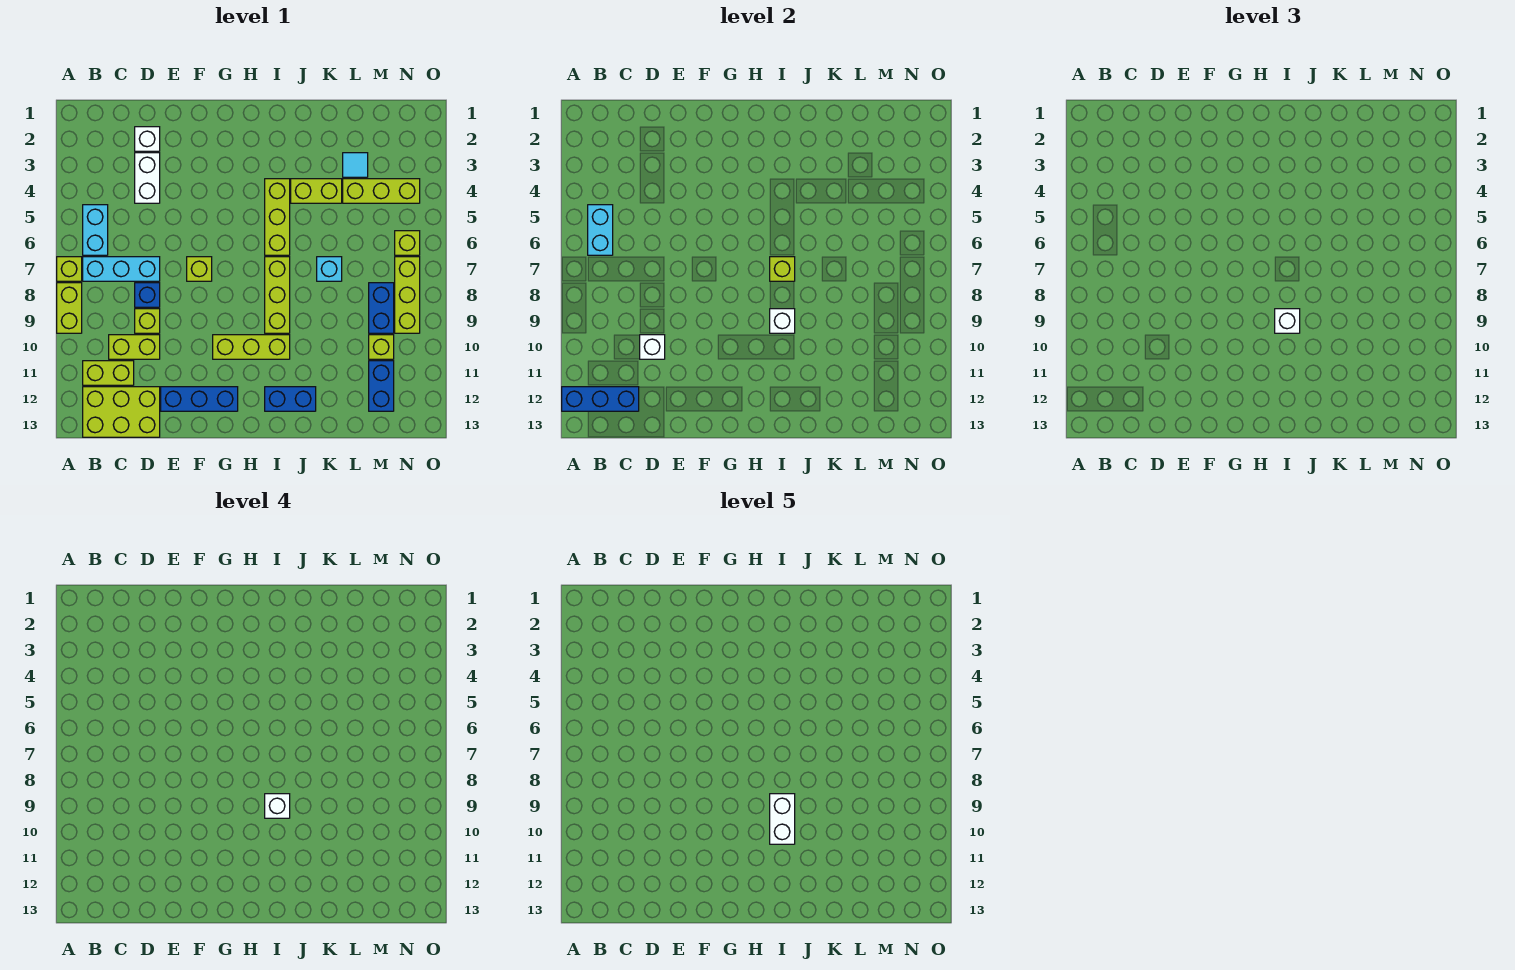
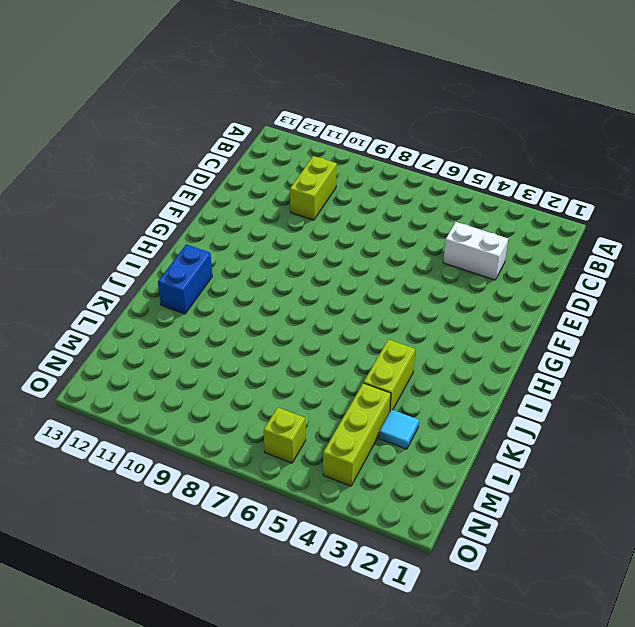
none -> lime 1x1 brick [57,257,82,281]
none -> lime 1x2 brick [57,283,82,333]
none -> cyan 1x2 brick [83,205,108,255]
none -> cyan 1x3 brick [83,257,160,281]

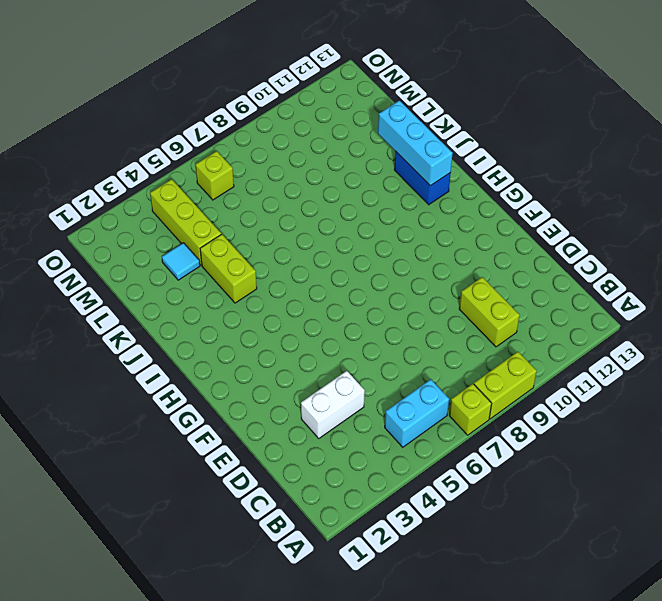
cyan 1x3 brick [378,101,453,186] -> cyan 1x3 brick moved to [83,257,160,281]
none -> lime 1x2 brick [83,361,134,385]
none -> lime 2x3 brick [83,387,160,437]
none -> white 1x1 brick [135,127,160,151]
none -> blue 1x1 brick [135,283,160,307]

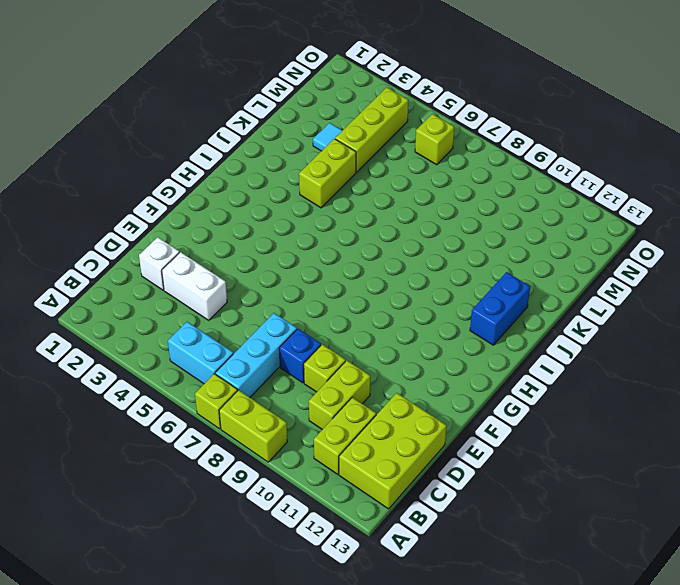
none -> blue 1x3 brick [161,387,238,411]
none -> lime 1x1 brick [187,257,212,281]
none -> lime 1x3 brick [213,335,290,359]
none -> lime 1x3 brick [265,179,290,255]

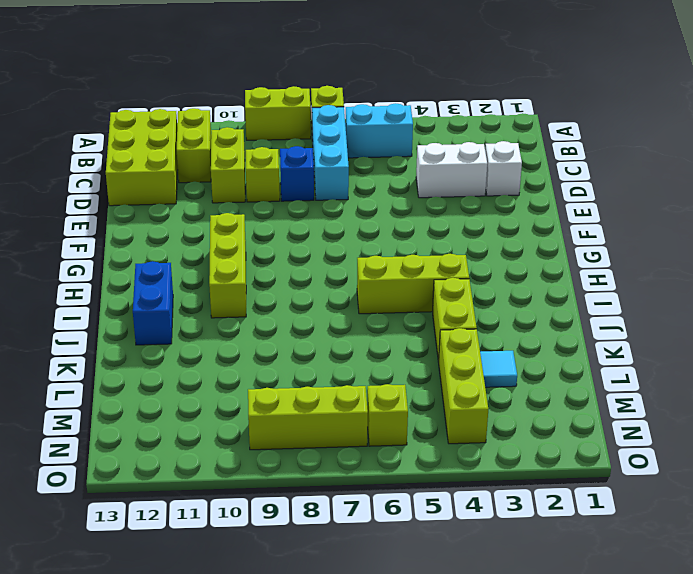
none -> blue 1x3 brick [161,387,238,411]
none -> lime 1x1 brick [187,257,212,281]
none -> lime 1x3 brick [265,257,290,333]
none -> cyan 1x1 brick [317,257,342,281]

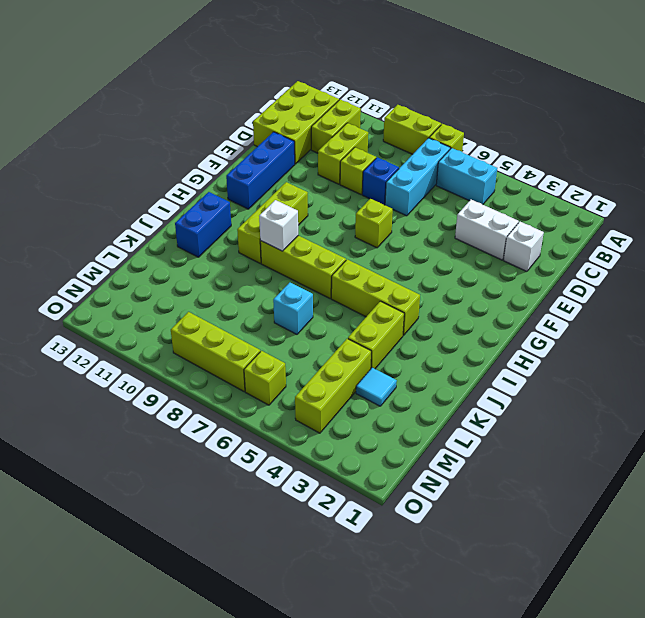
none -> blue 1x2 brick [369,283,394,333]
none -> lime 1x1 brick [369,335,394,359]
none -> blue 1x2 brick [369,361,394,411]
none -> blue 1x3 brick [562,387,639,411]

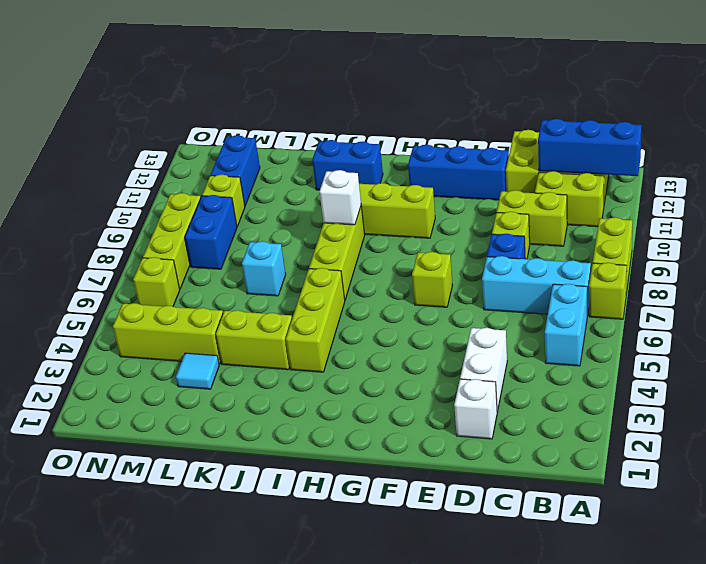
none -> cyan 1x2 brick [588,205,613,255]
none -> white 1x1 brick [640,335,665,359]
none -> lime 1x1 brick [770,257,795,281]
none -> white 1x1 brick [1275,309,1300,333]

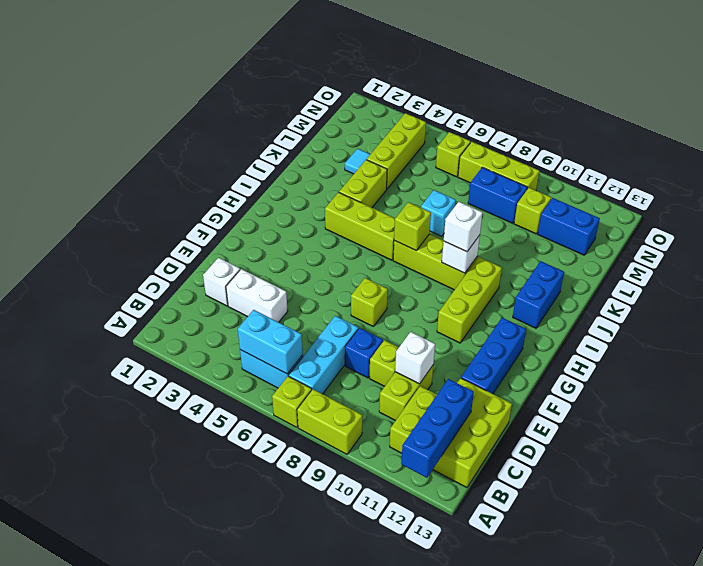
none -> white 1x1 brick [265,794,290,818]
none -> white 1x2 brick [770,794,795,844]

